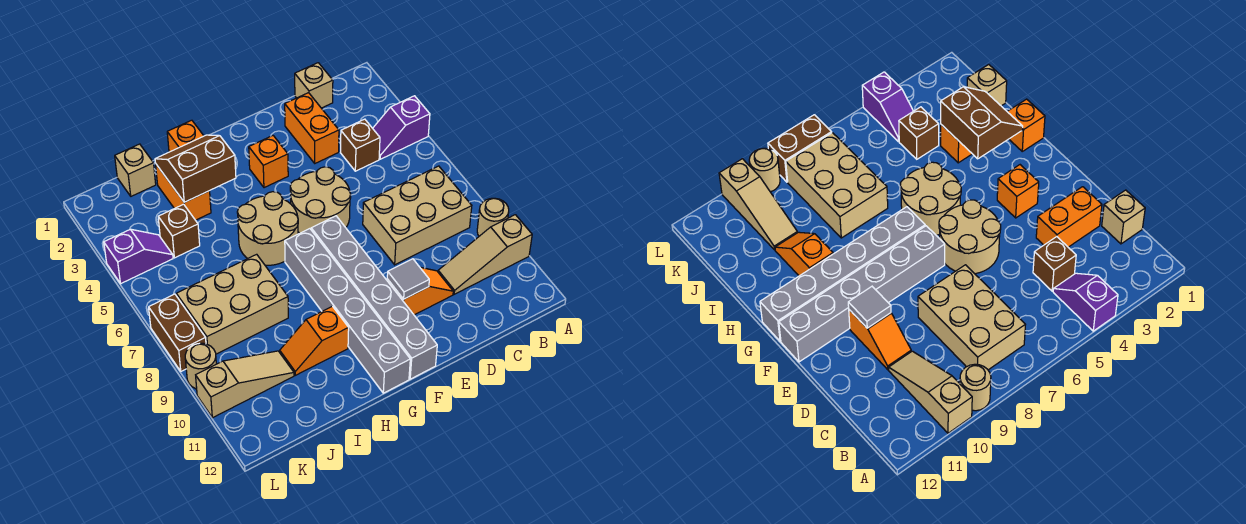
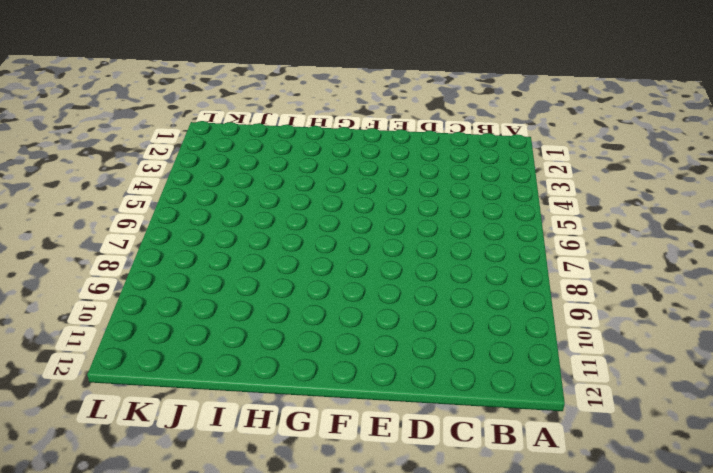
none -> purple 1x2 slope [373,96,430,159]
none -> tan 1x1 round brick [477,198,509,236]
none -> tan 1x3 slope [438,215,532,294]

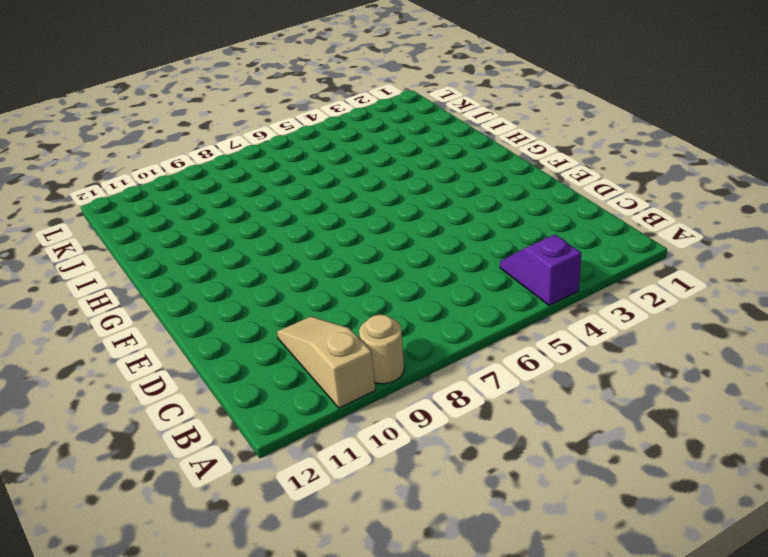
none -> tan 2x3 brick [363,166,472,265]
none -> tan 1x1 brick [295,63,333,108]
none -> brown 1x1 brick [340,119,380,171]

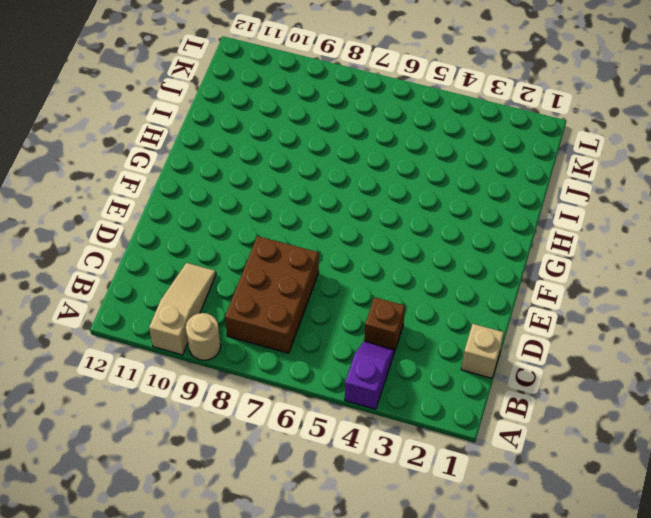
brown 2x3 brick [225,236,319,353] -> tan 2x3 brick [363,166,472,265]
none -> orange 1x2 brick [285,93,339,163]
none -> orange 1x2 slope [387,267,453,315]
none -> tan 2x2 round brick [290,167,351,233]

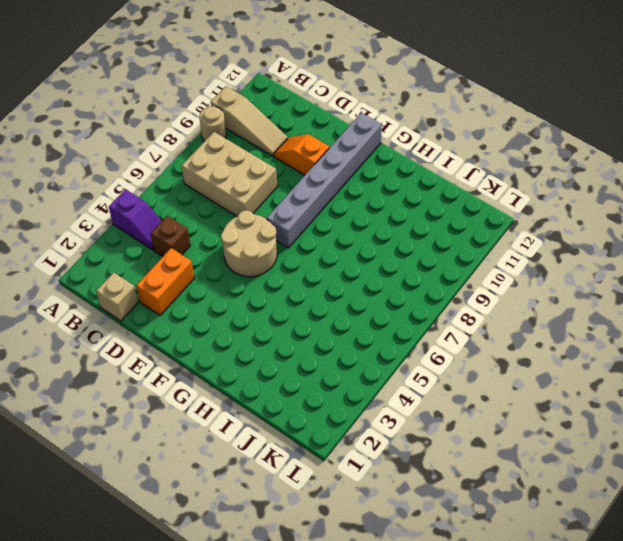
none -> orange 1x1 brick [249,136,288,188]
none -> tan 2x2 round brick [237,192,298,265]
none -> grey 1x6 brick [285,229,410,393]

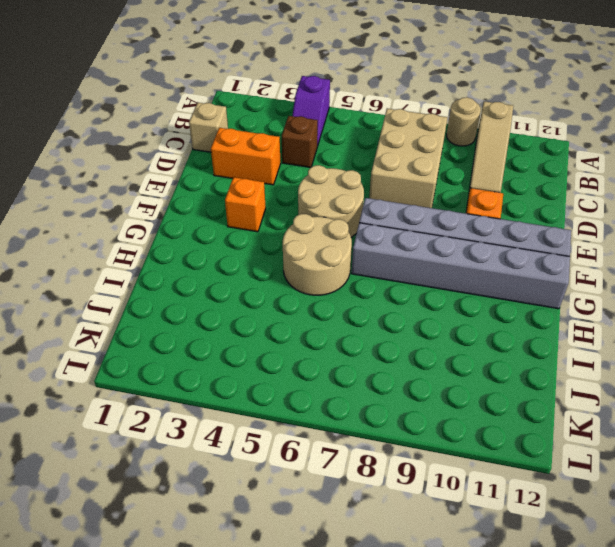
none -> orange 1x1 brick [167,120,204,152]
none -> orange 1x2 slope [280,306,349,375]
none -> orange 1x2 brick [156,164,211,220]

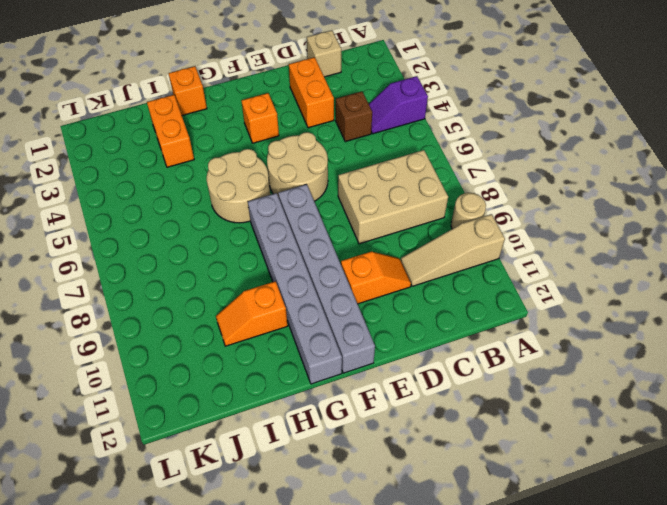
none -> tan 2x3 brick [176,254,288,354]
none -> tan 1x1 brick [115,144,156,196]
none -> brown 1x1 brick [158,204,200,258]

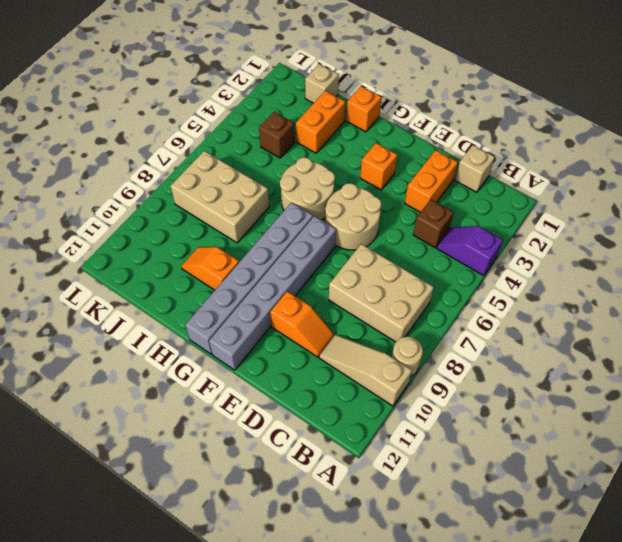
none -> tan 1x3 slope [196,351,294,418]
none -> purple 1x2 slope [104,229,173,284]
none -> brown 1x2 brick [149,294,206,371]

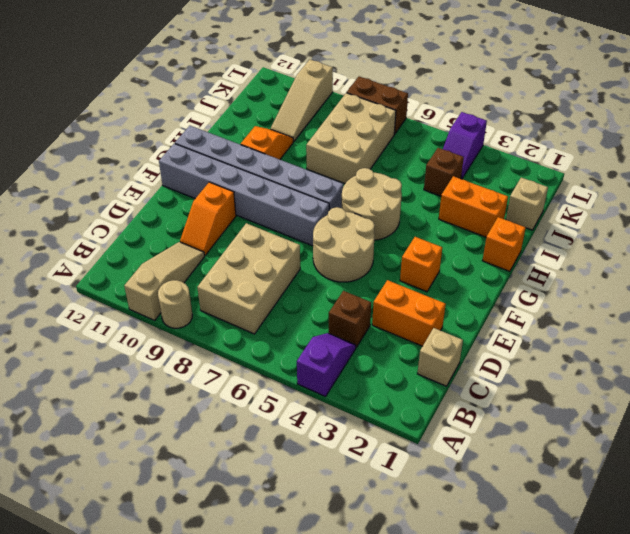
none -> tan 1x1 round brick [185,343,216,389]
none -> grey 1x1 tile [387,259,429,299]
none -> brown 2x2 slope [155,135,236,202]

